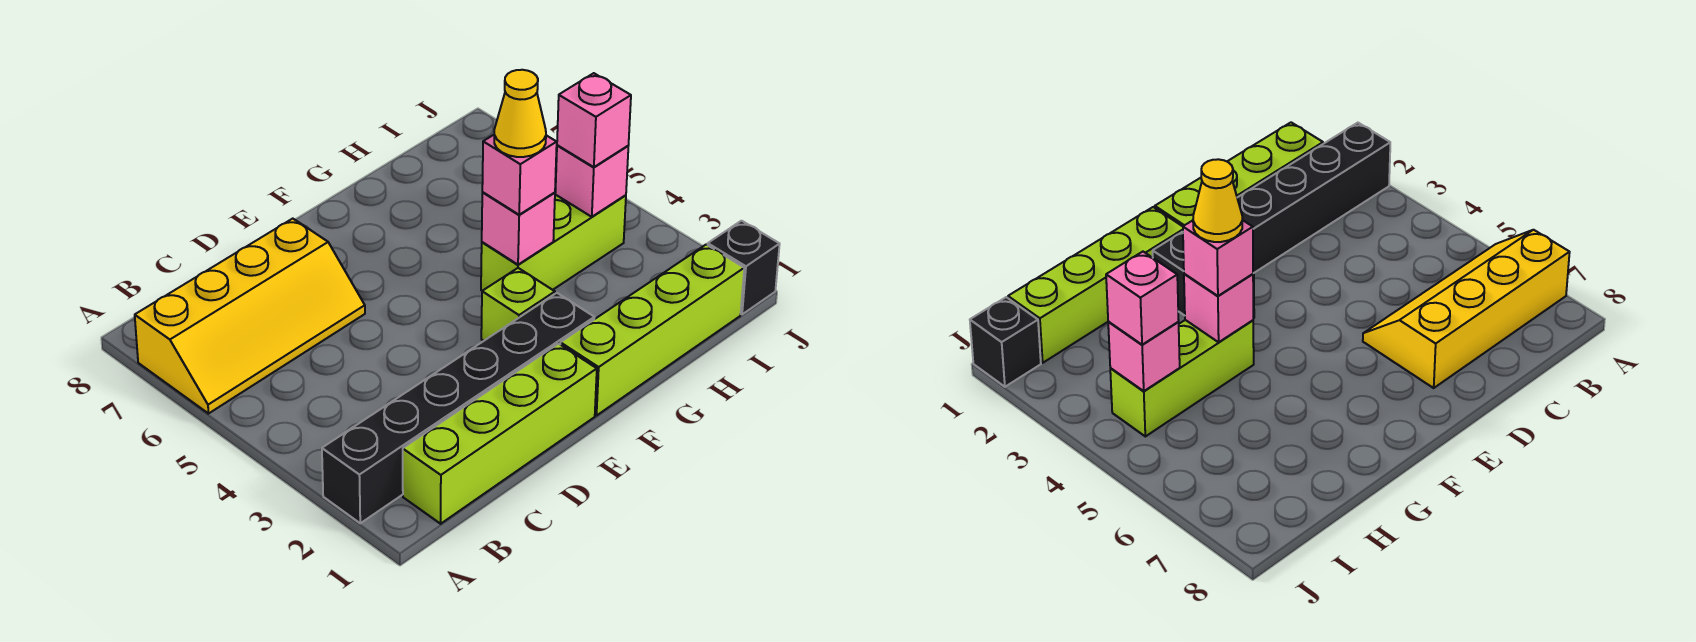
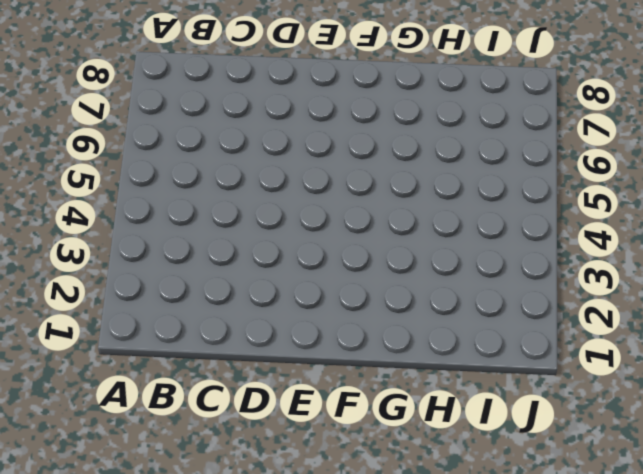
none -> black 1x6 brick [322,293,594,523]
none -> yellow 2x4 slope [135,219,365,414]
none -> lime 1x4 brick [403,344,597,524]

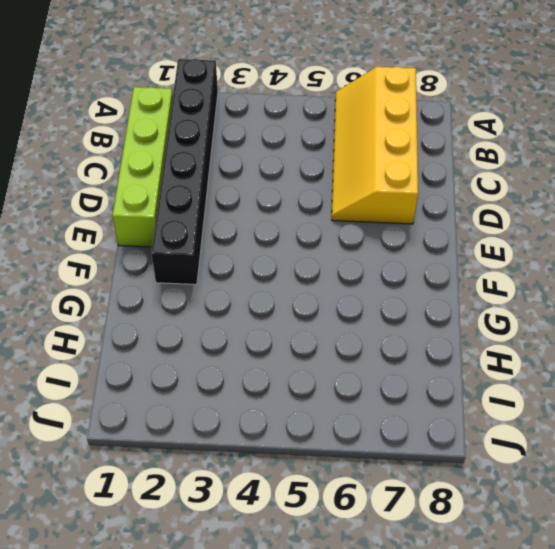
none -> lime 1x4 brick [560,245,744,416]
none -> lime 1x1 brick [481,268,555,341]
none -> lime 1x3 brick [481,195,626,291]

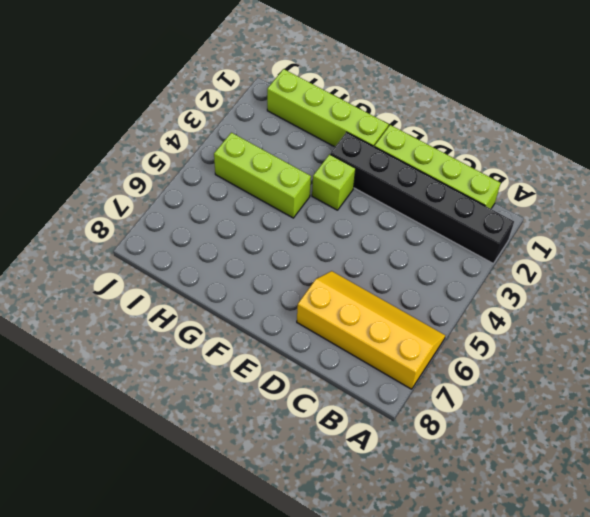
none -> black 1x1 brick [708,221,780,314]
none -> pink 1x1 brick [482,193,555,265]
none -> pink 1x1 brick [555,145,628,217]

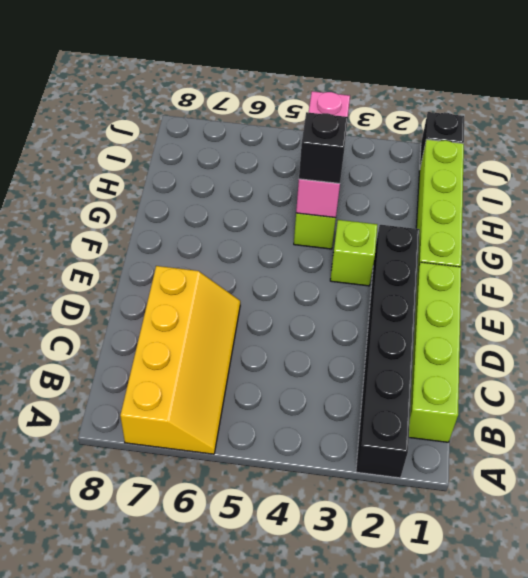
black 1x1 brick [299,112,348,183] -> pink 1x1 brick [482,135,557,215]
none -> pink 1x1 brick [557,73,631,167]
none -> yellow 1x1 cone [494,70,546,157]

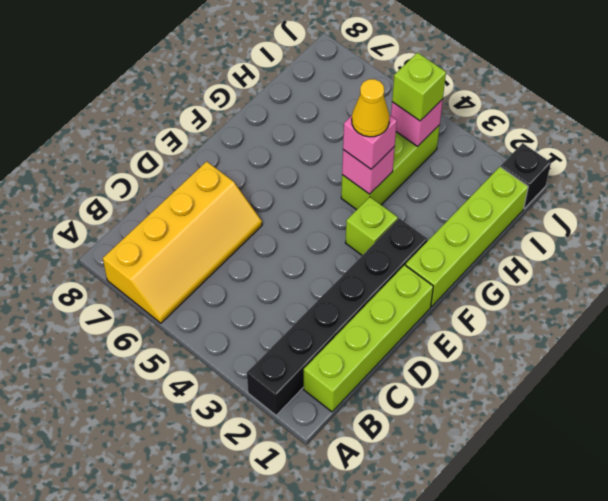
lime 1x1 brick [392,53,446,121] -> pink 1x1 brick [557,73,631,167]

